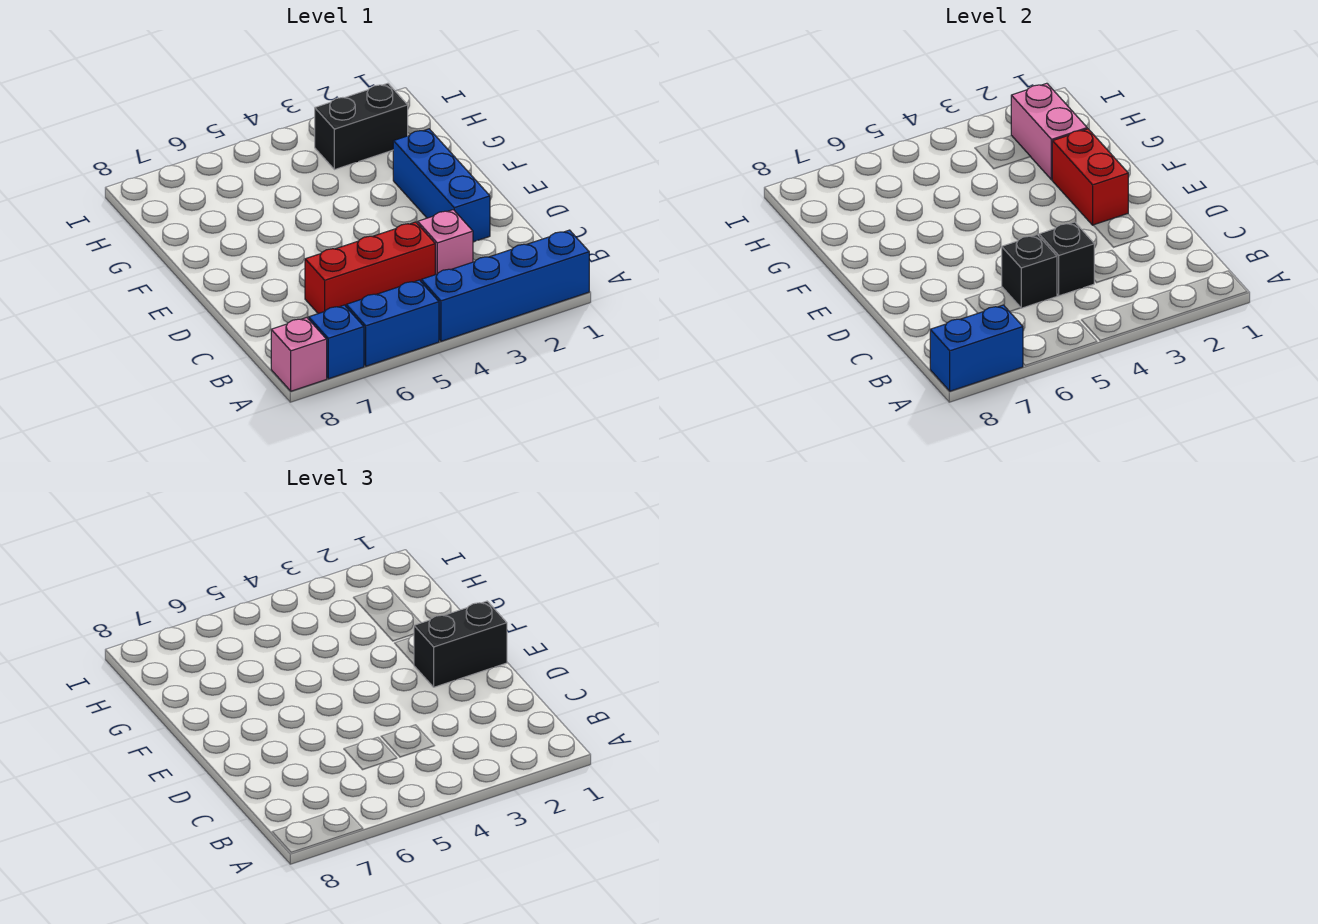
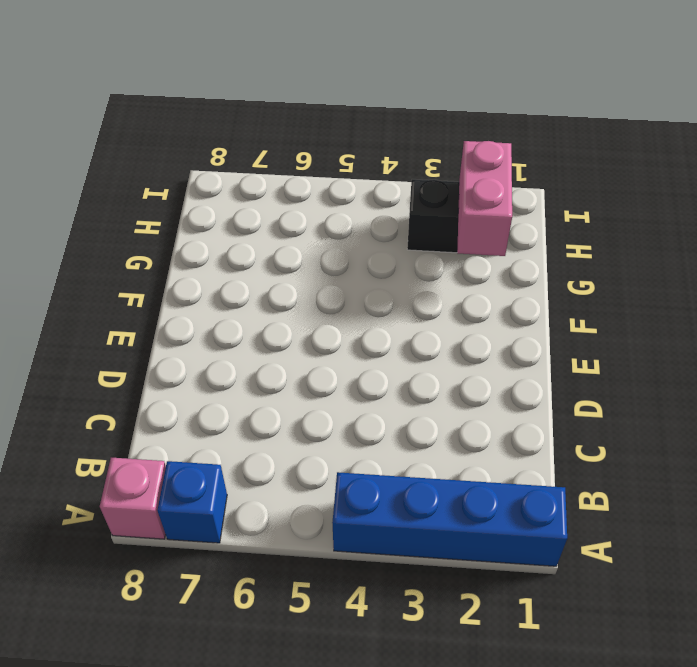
none -> blue 1x2 brick [346,280,439,366]
none -> pink 1x1 brick [418,210,473,275]
none -> red 1x3 brick [305,222,435,314]

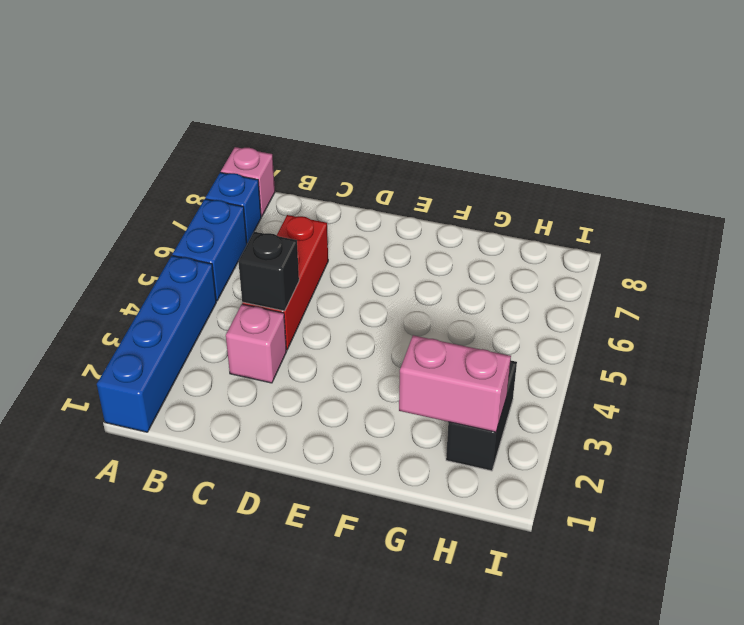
none -> blue 1x3 brick [393,129,490,242]
none -> blue 1x2 brick [930,305,1023,391]
none -> black 1x1 brick [1002,235,1057,308]

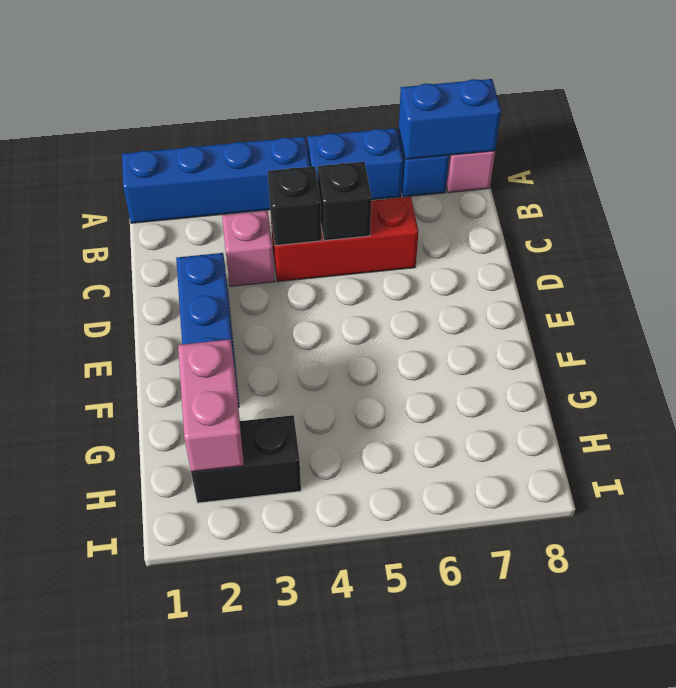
none -> red 1x2 brick [1052,129,1128,225]
none -> black 1x2 brick [414,601,507,687]

